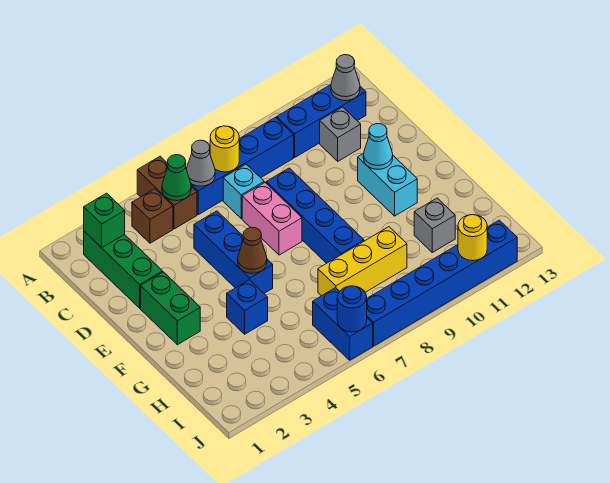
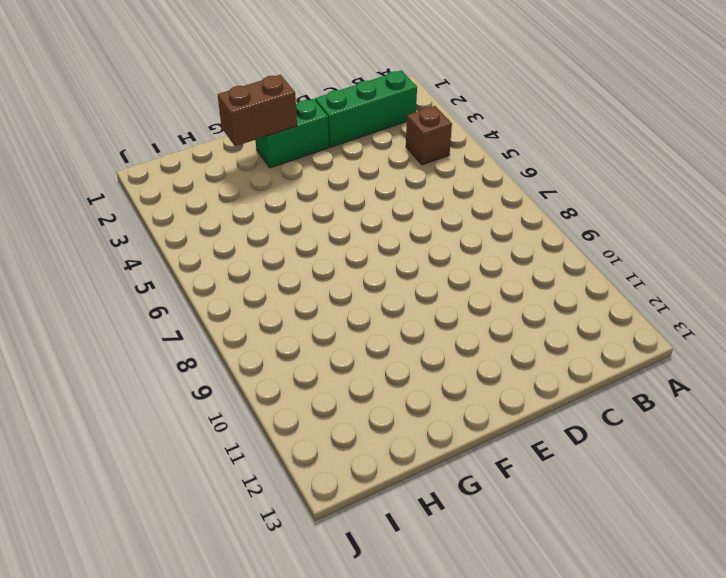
brown 1x2 brick [218,75,297,146] -> brown 1x2 brick moved to [137,156,197,229]
none -> blue 1x4 brick [191,117,294,215]
none -> blue 1x3 brick [277,85,366,157]
none -> cyan 1x1 brick [223,164,264,218]

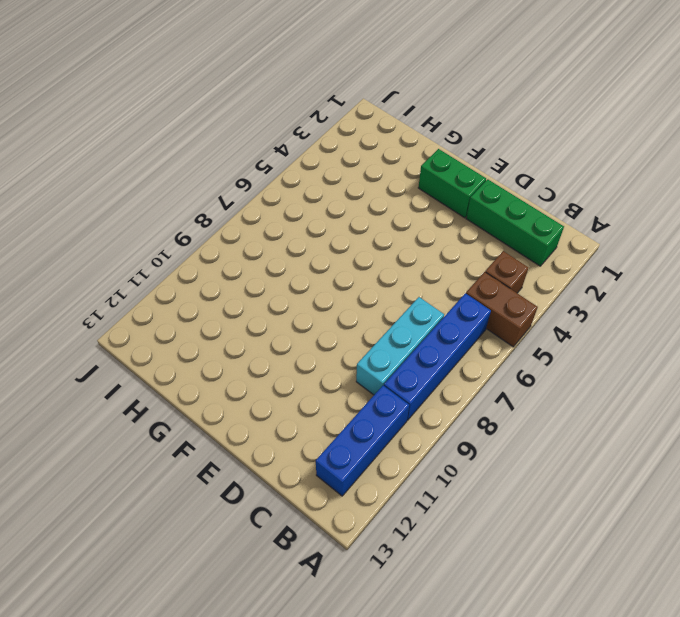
cyan 1x3 brick [356,297,444,395] -> cyan 1x1 brick [223,164,264,218]
none -> grey 1x1 brick [320,107,361,161]
none -> blue 1x3 brick [194,211,273,293]
none -> pink 1x2 brick [242,182,302,255]

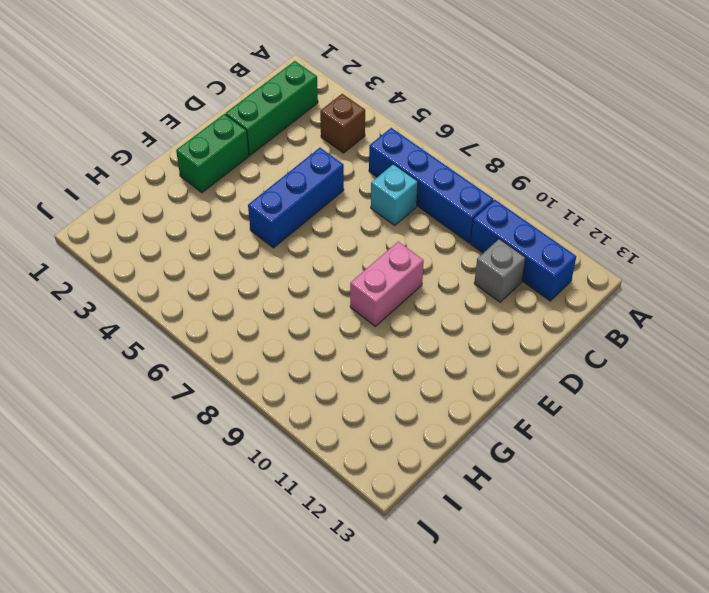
pink 1x2 brick [350,242,424,326] -> pink 1x2 brick moved to [242,182,302,255]
none -> brown 1x2 brick [137,156,197,229]
none -> blue 1x4 brick [266,168,364,263]
none -> cyan 1x2 brick [358,153,417,216]

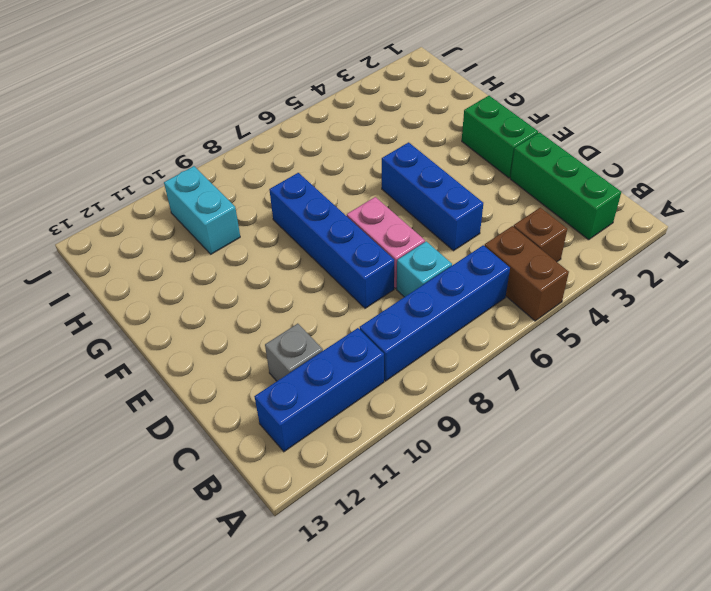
cyan 1x2 brick [164,166,240,254] -> cyan 1x2 brick moved to [358,153,417,216]
none -> blue 1x1 brick [227,280,268,334]
none -> yellow 1x3 brick [318,227,407,296]
none -> grey 1x1 brick [414,198,455,252]

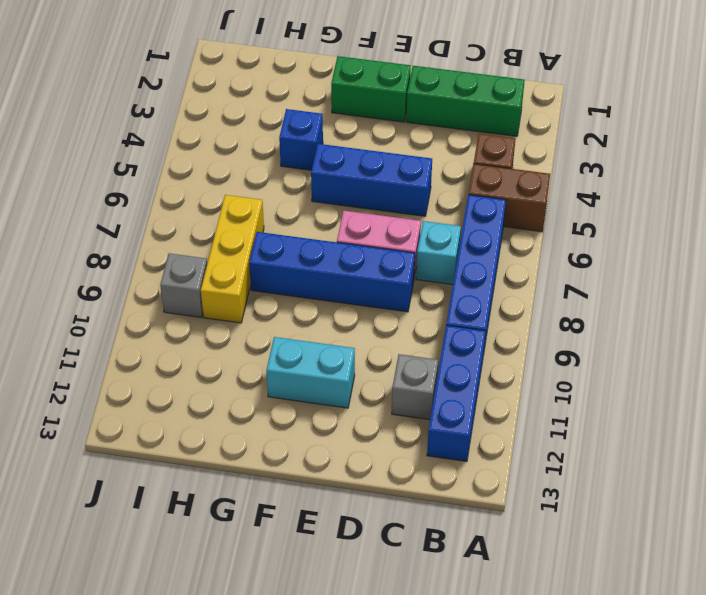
grey 1x1 brick [160,253,207,317] -> grey 1x1 brick moved to [414,198,455,252]
none -> blue 1x2 brick [313,288,373,360]
none -> blue 1x6 brick [367,220,517,346]
none -> green 1x1 brick [84,193,125,248]

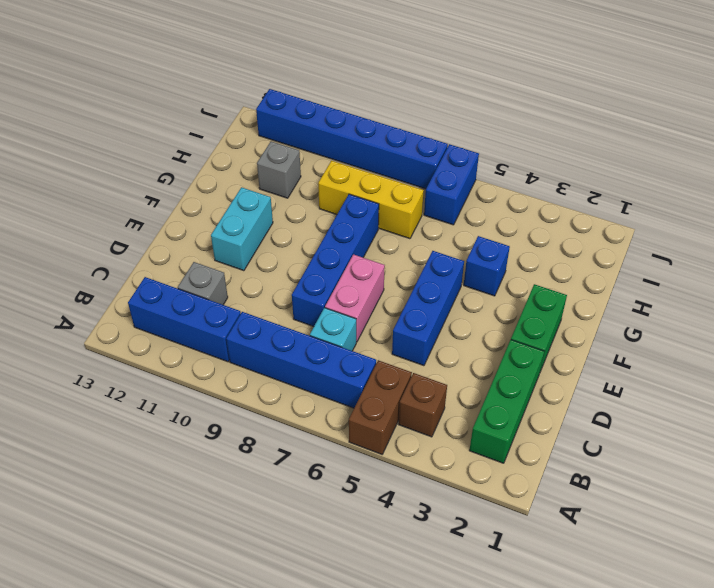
none -> green 1x1 brick [84,193,125,248]
none -> green 1x1 cone [162,155,191,201]
none -> grey 1x1 cone [186,140,215,186]

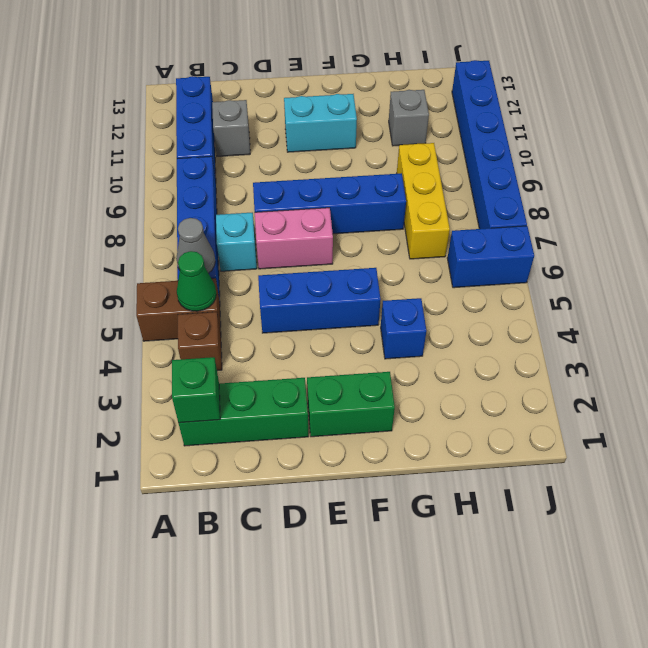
none -> yellow 1x1 round brick [210,126,239,172]
none -> grey 1x1 cone [331,55,360,101]
none -> cyan 1x1 cone [363,124,393,169]

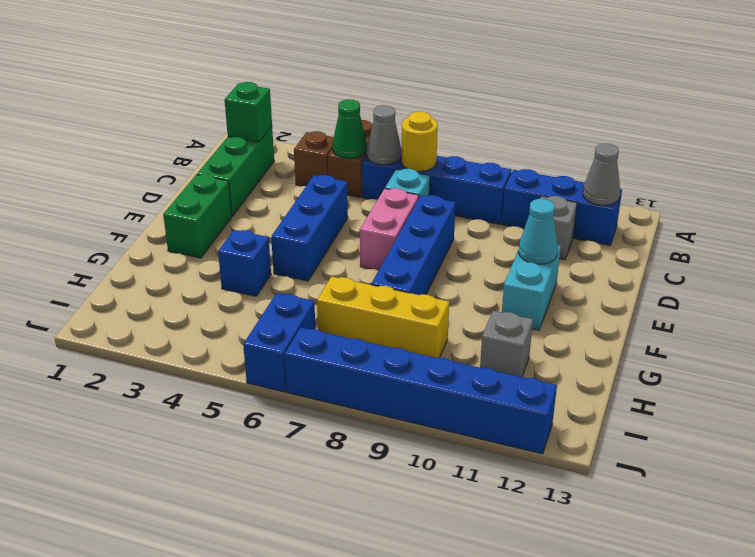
none -> brown 1x1 cone [238,227,267,273]
none -> blue 1x1 round brick [337,286,367,332]
none -> yellow 1x1 round brick [458,215,487,261]

